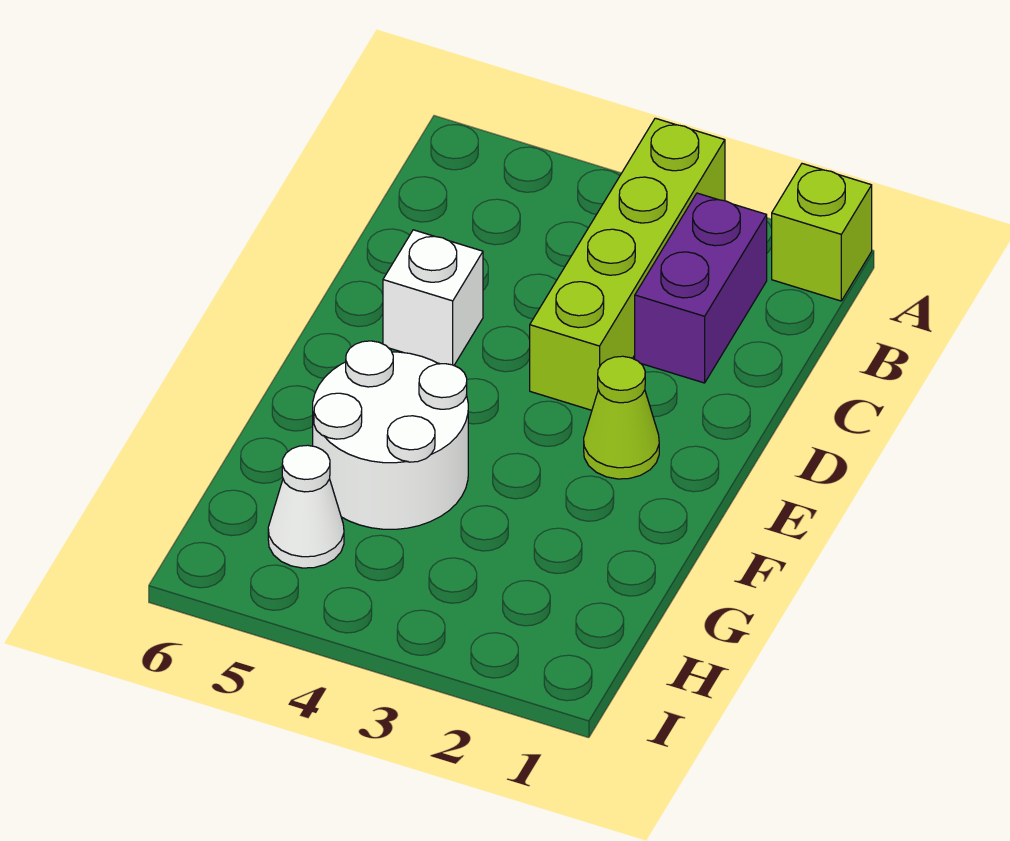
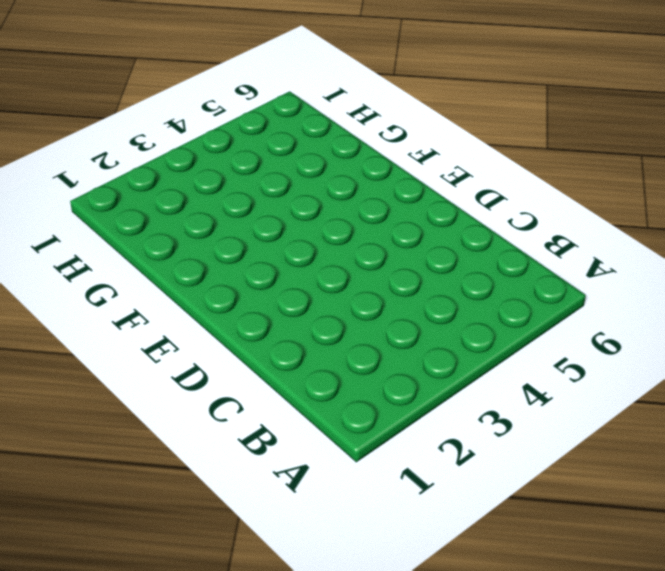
none -> lime 1x1 brick [772,164,872,301]
none -> lime 1x4 brick [530,118,725,410]

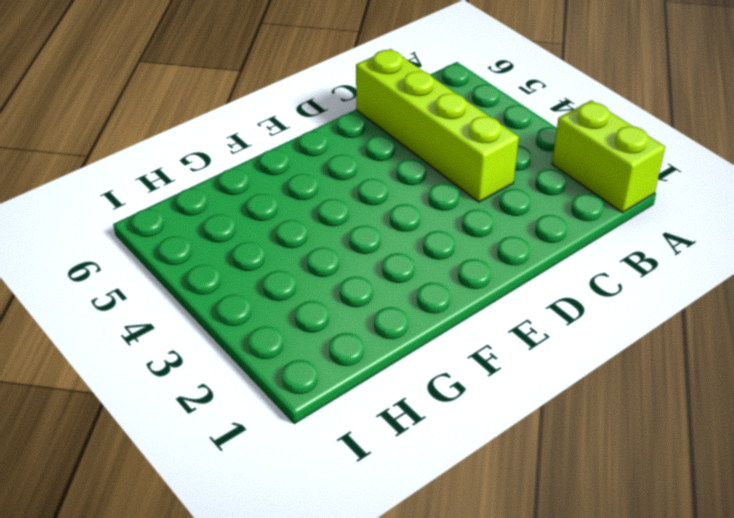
lime 1x2 brick [552,100,665,213] -> lime 1x1 brick [772,164,872,301]
lime 1x4 brick [356,49,519,202] -> lime 1x4 brick turned to [530,118,725,410]
none -> purple 1x2 brick [635,193,767,383]
none -> white 1x1 brick [383,230,483,365]

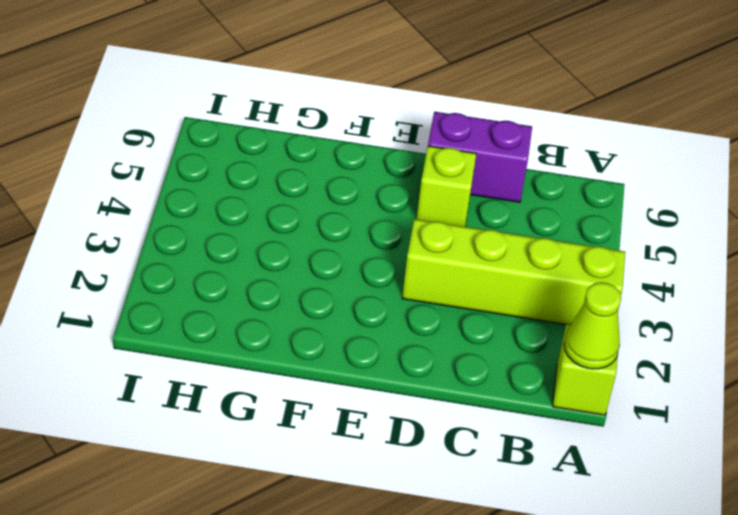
lime 1x1 cone [564,282,621,369] -> lime 1x1 cone moved to [584,356,659,479]
purple 1x2 brick [428,112,532,202] -> purple 1x2 brick moved to [635,193,767,383]
lime 1x1 brick [417,146,476,227] -> white 1x1 brick [383,230,483,365]
none -> white 2x2 round brick [313,341,468,529]
none -> white 1x1 cone [268,445,344,568]

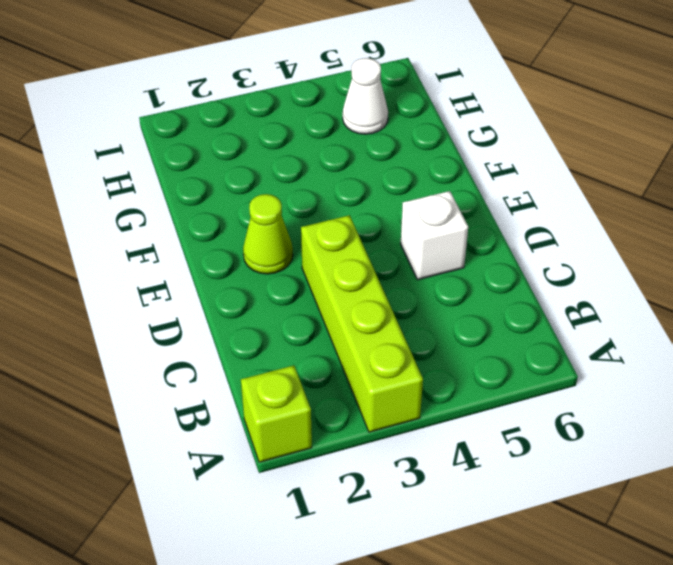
none -> purple 1x2 brick [635,193,767,383]
none -> white 2x2 round brick [313,341,468,529]

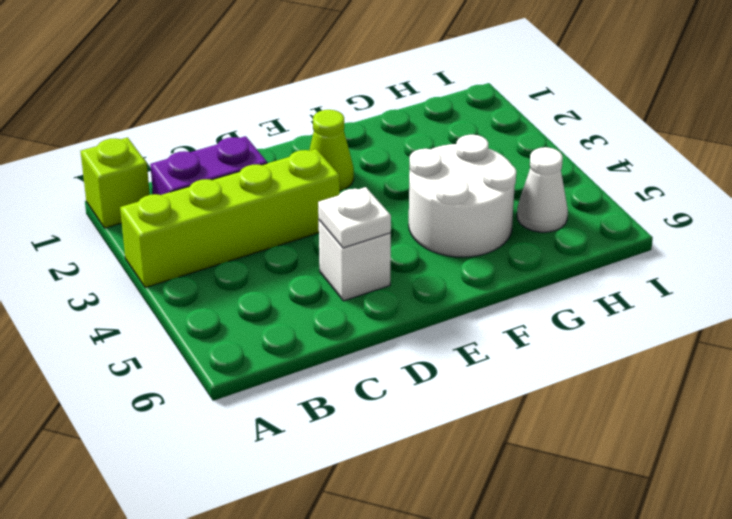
white 1x1 plate [318,187,391,248] -> none

